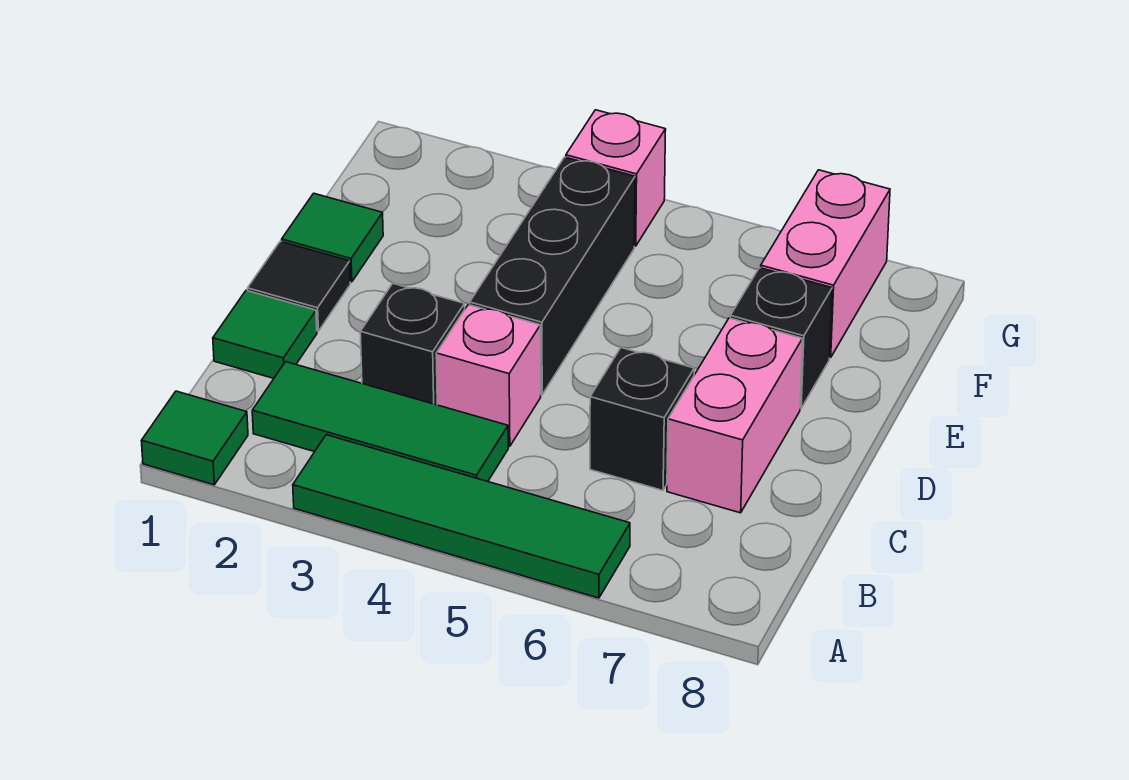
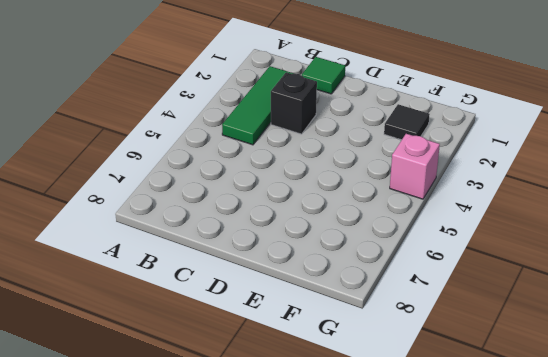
black 1x1 tile [384,104,430,140] -> black 1x1 tile moved to [248,241,350,331]
none -> green 1x1 tile [141,391,248,485]
none -> green 1x4 tile [293,435,630,598]
none -> pink 1x1 brick [436,305,541,446]

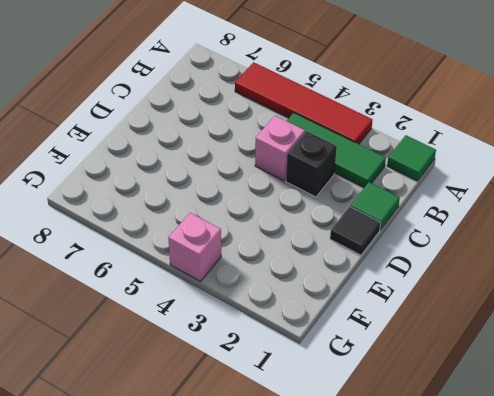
red 1x4 tile [235,62,373,144] -> green 1x4 tile [293,435,630,598]
none -> black 1x1 brick [590,348,694,490]
none -> pink 1x2 brick [667,318,802,513]
none -> black 1x3 brick [470,157,635,395]

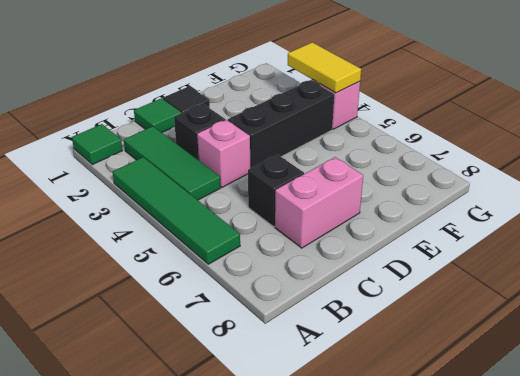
yellow 1x2 tile [288,42,361,93] -> none
none -> green 1x1 tile [282,193,383,282]
none -> black 1x1 brick [730,268,832,408]
none -> pink 1x2 brick [761,170,890,358]

